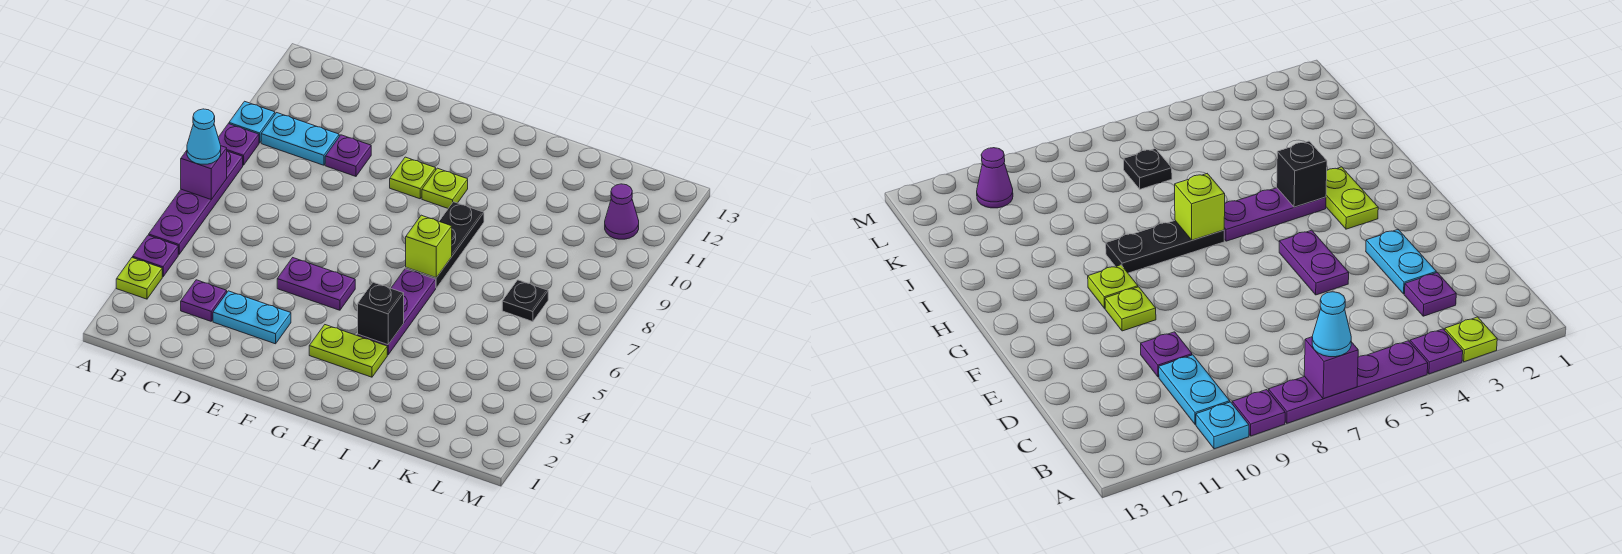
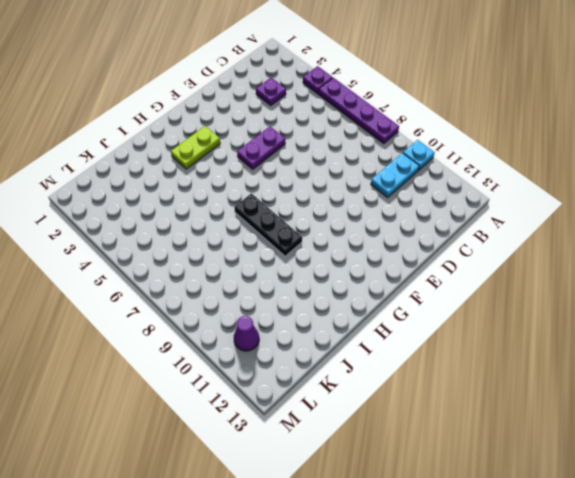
none -> lime 1x1 plate [116,258,162,299]
none -> purple 1x1 plate [218,124,259,165]
none -> cyan 1x2 plate [213,291,291,344]

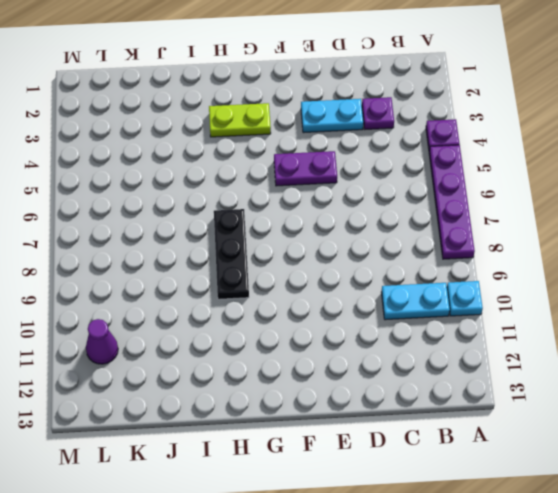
none -> lime 1x1 plate [116,258,162,299]
none -> purple 1x1 plate [218,124,259,165]
none -> purple 1x1 plate [325,135,371,176]

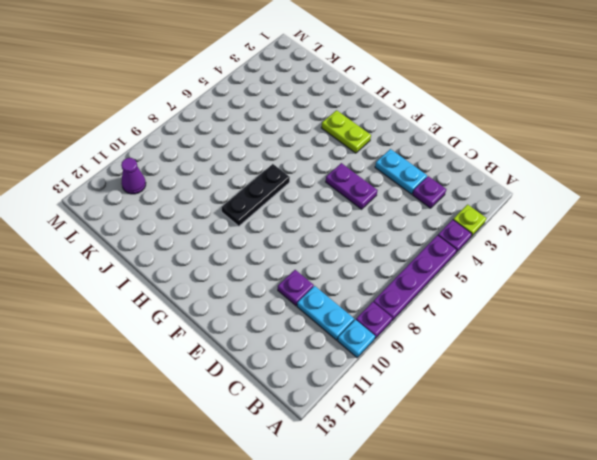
none -> lime 1x1 plate [390,157,436,199]
none -> lime 1x1 plate [422,168,468,208]
none -> purple 1x3 plate [358,269,436,355]

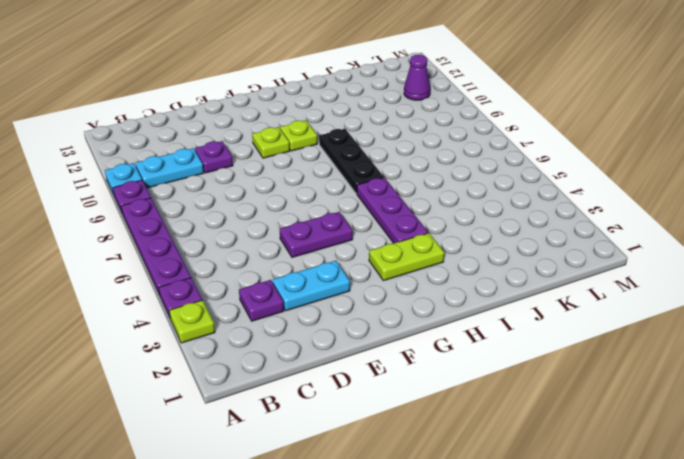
none -> black 1x1 plate [502,280,548,322]
none -> purple 1x1 brick [181,146,227,199]
none -> black 1x1 brick [358,282,404,345]

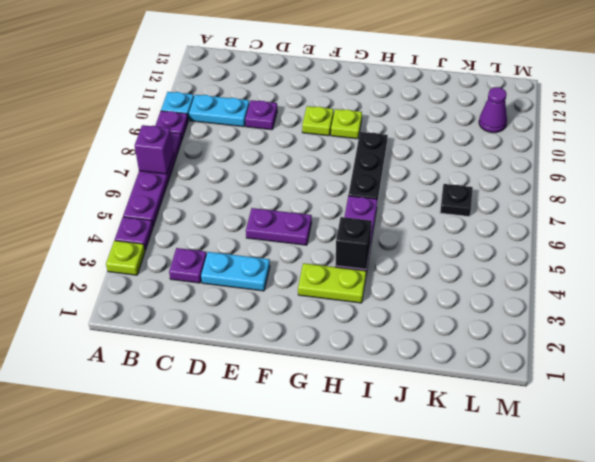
none -> lime 1x1 brick [406,215,452,278]
none -> cyan 1x1 cone [187,109,221,164]

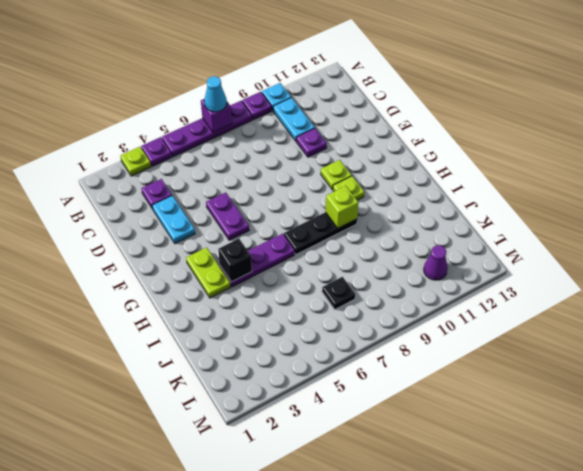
lime 1x1 brick [325,186,359,228] -> lime 1x1 brick moved to [406,215,452,278]

